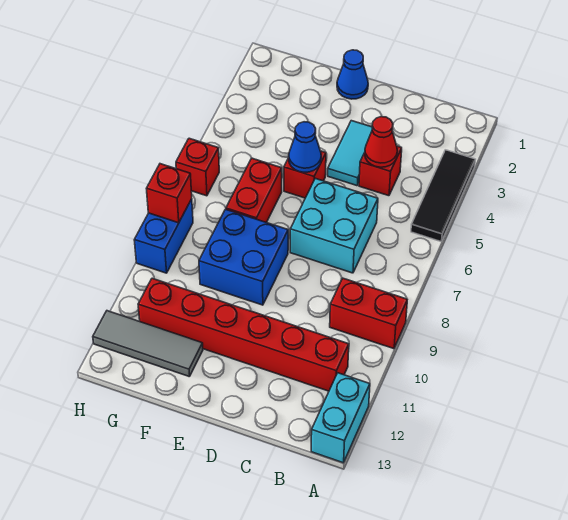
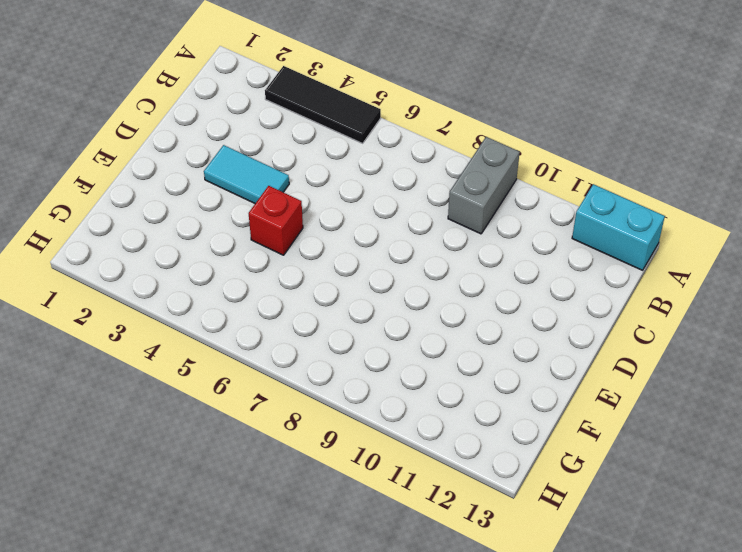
grey 1x2 brick [448,137,520,234] -> red 1x2 brick [330,278,407,349]
none -> red 1x6 brick [138,278,349,391]
none -> red 1x1 brick [359,146,402,196]
none -> cyan 2x2 brick [290,178,378,273]

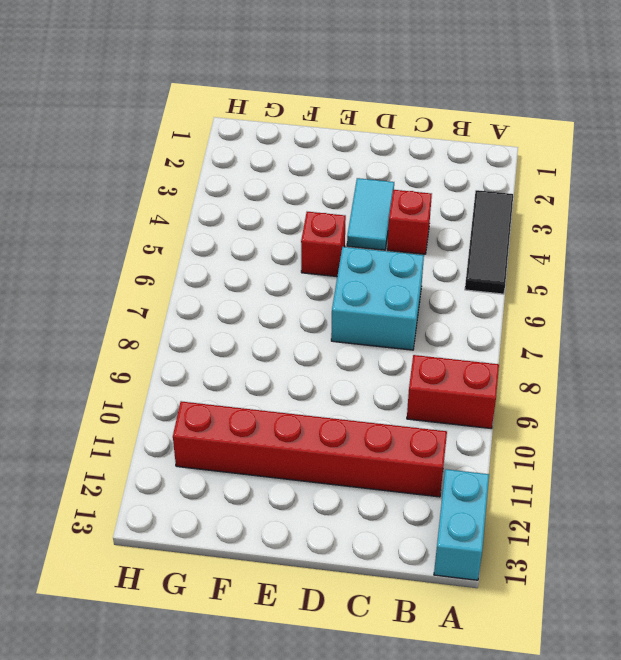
none -> blue 1x1 cone [337,50,368,99]
none -> blue 2x2 brick [199,209,288,305]
none -> red 1x2 brick [226,158,282,222]

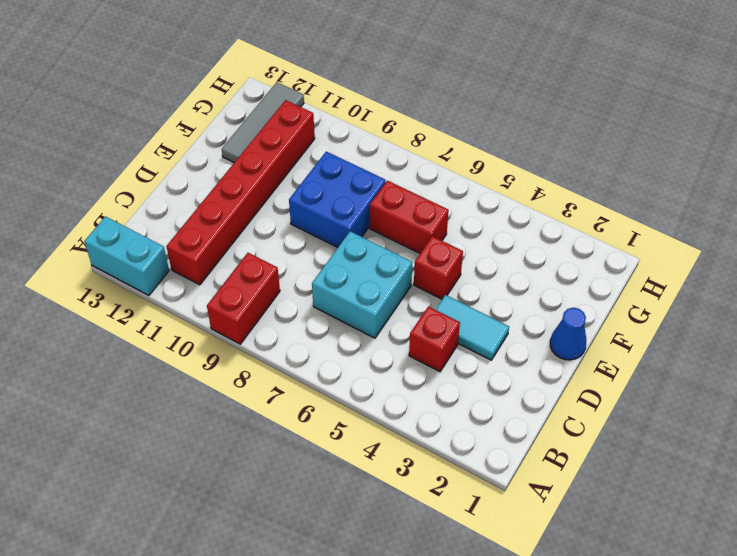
none -> black 1x3 tile [411,150,475,242]
none -> red 1x1 brick [176,138,219,196]
none -> blue 1x2 brick [134,199,193,273]

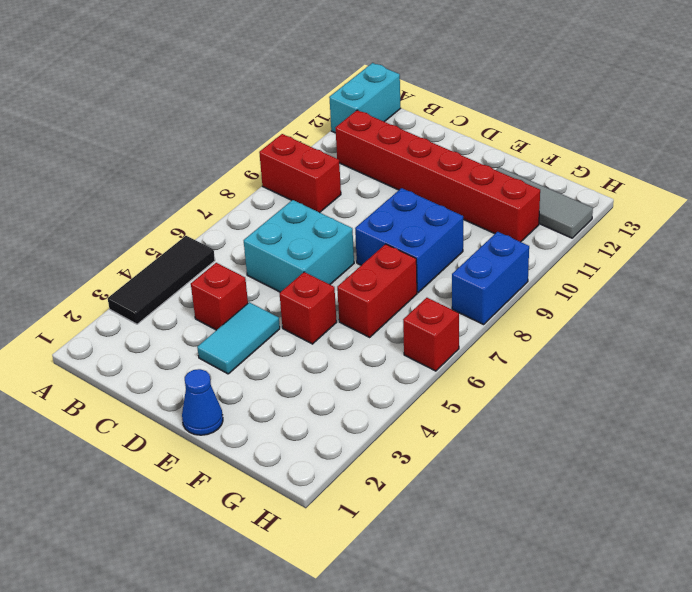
none -> red 1x1 cone [365,117,397,167]
none -> blue 1x1 cone [289,122,321,172]
none -> red 1x1 brick [146,164,192,223]

